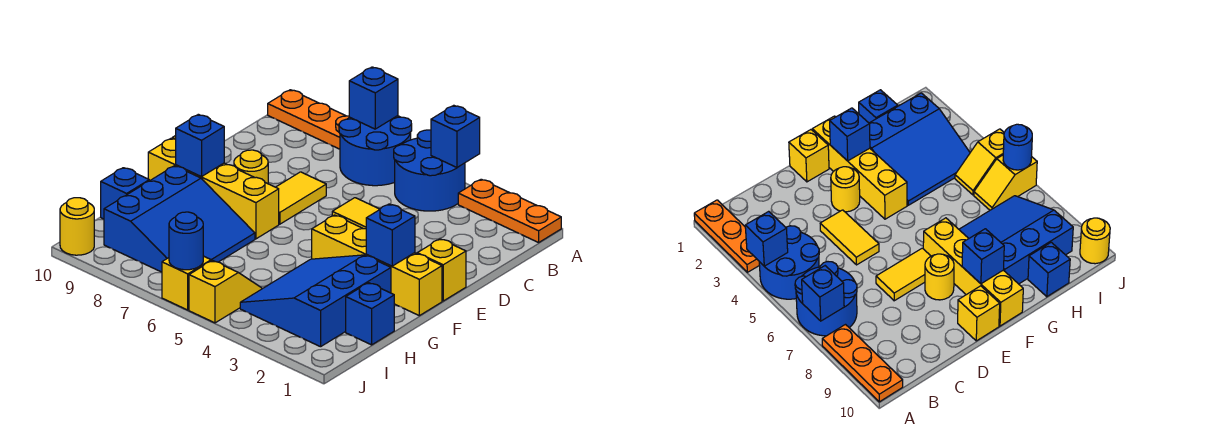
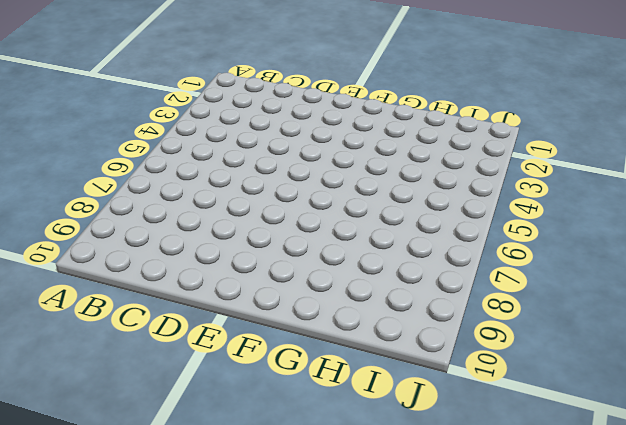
none -> orange 1x3 plate [458,179,561,243]
none -> blue 2x2 round brick [394,130,465,211]
none -> blue 2x2 round brick [339,116,412,186]

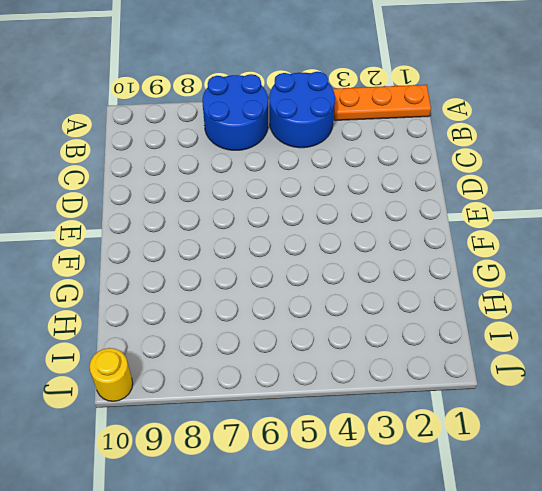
none -> orange 1x3 plate [268,90,349,149]
none -> yellow 1x2 tile [332,198,380,229]
none -> yellow 1x2 tile [276,172,326,224]

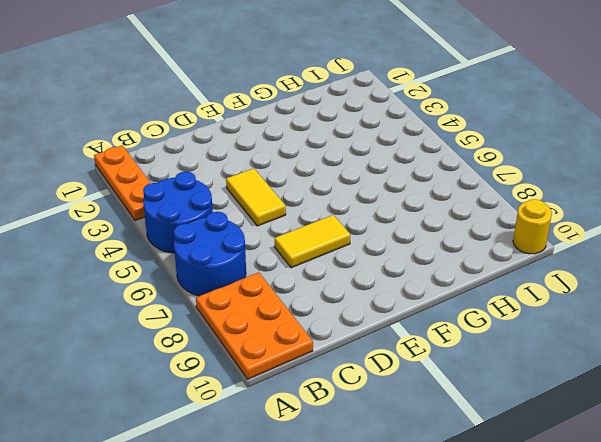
orange 2x3 plate [196,272,313,379] -> orange 1x3 plate [268,90,349,149]
none -> yellow 1x1 brick [417,239,466,301]
none -> yellow 1x1 round brick [831,167,860,212]
none -> yellow 1x1 round brick [234,150,268,184]

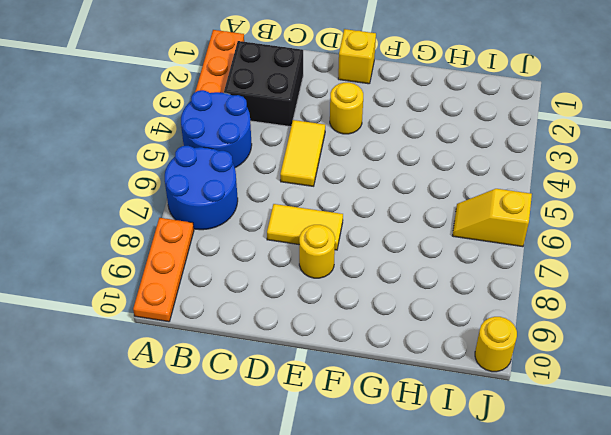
black 2x2 brick [224,41,303,127] -> none
none -> yellow 1x1 brick [958,286,1000,341]
none -> yellow 1x4 brick [312,215,442,316]
none -> yellow 1x4 brick [148,138,279,239]

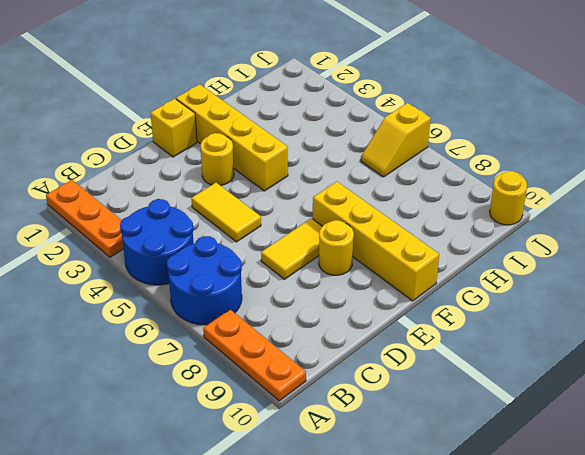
none -> yellow 1x1 brick [958,286,1000,341]
none -> blue 3x3 slope [240,255,391,347]
none -> blue 3x3 slope [104,166,255,272]

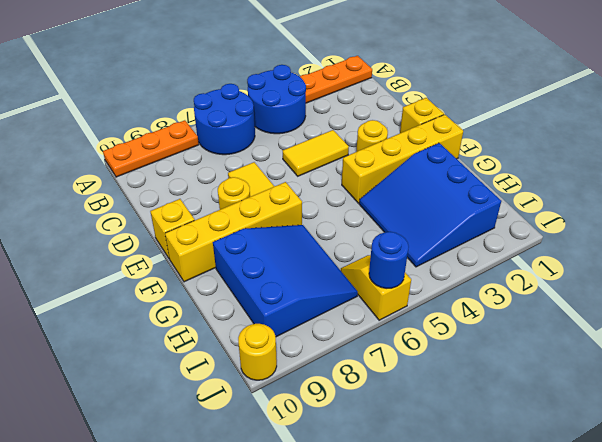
none -> blue 1x1 brick [346,283,394,345]
none -> blue 1x1 brick [101,168,149,219]
none -> yellow 1x2 slope [189,260,262,323]

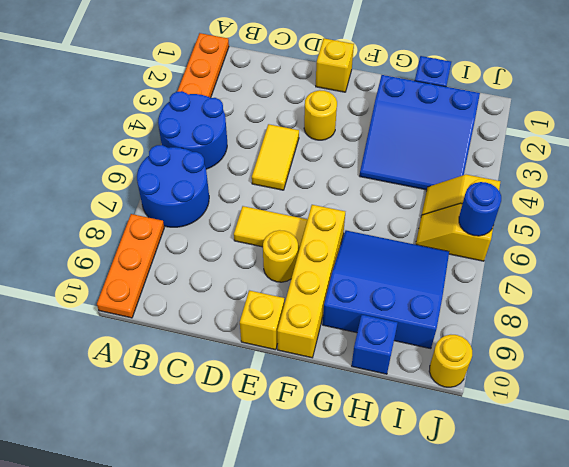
none -> yellow 1x4 brick [312,215,442,316]
none -> blue 1x1 brick [431,105,480,168]
none -> blue 1x1 brick [349,67,398,129]

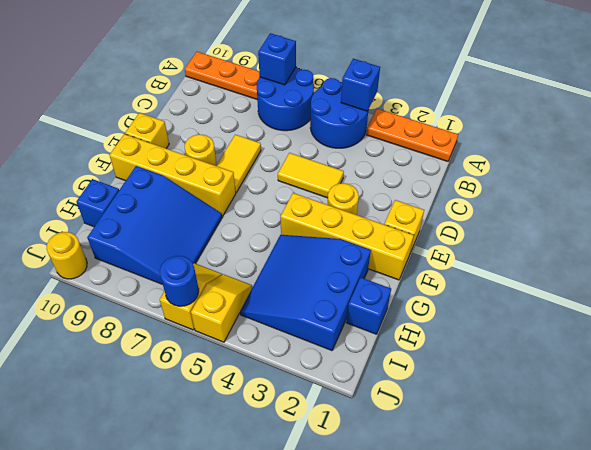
none -> blue 1x1 brick [366,204,415,266]
none -> blue 1x1 brick [176,114,224,177]

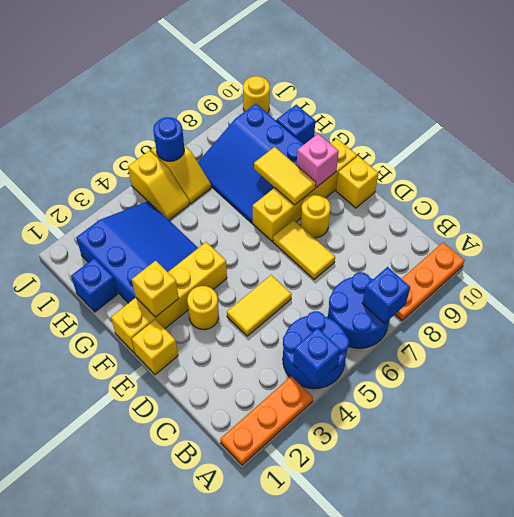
yellow 1x1 brick [132,261,179,317] -> blue 1x1 brick [366,204,415,266]
yellow 1x2 tile [254,147,316,205] -> none
pink 1x1 brick [297,134,339,188] -> blue 1x1 brick [176,114,224,177]

